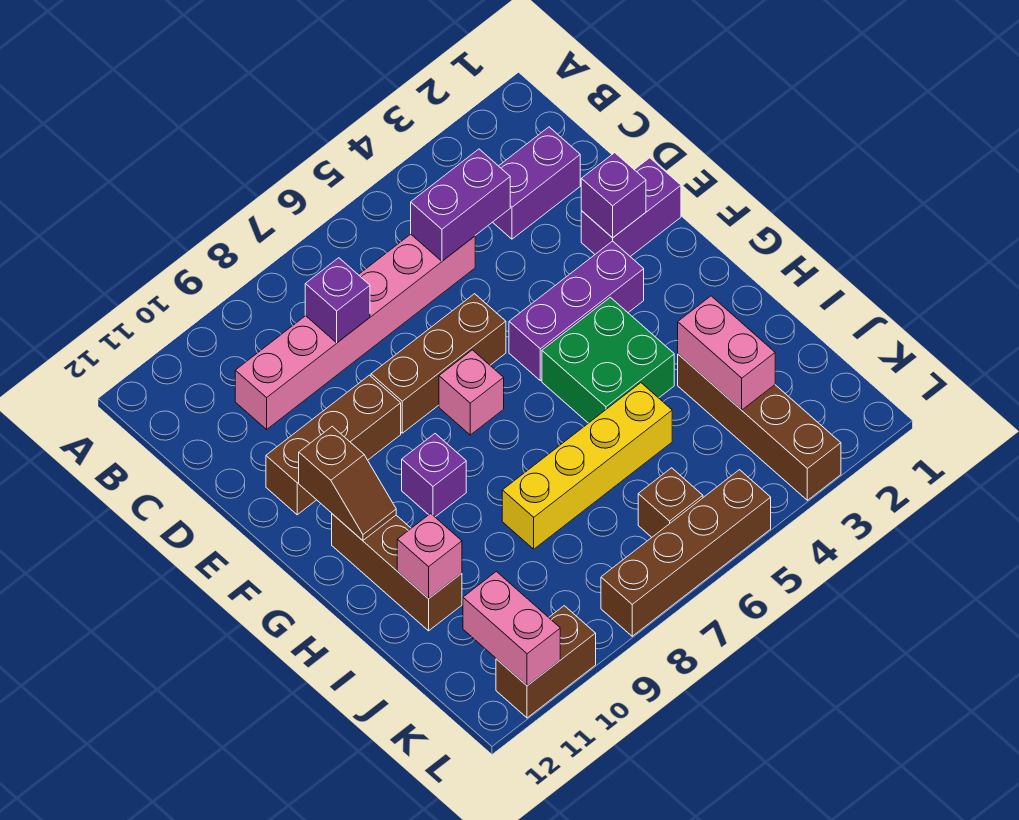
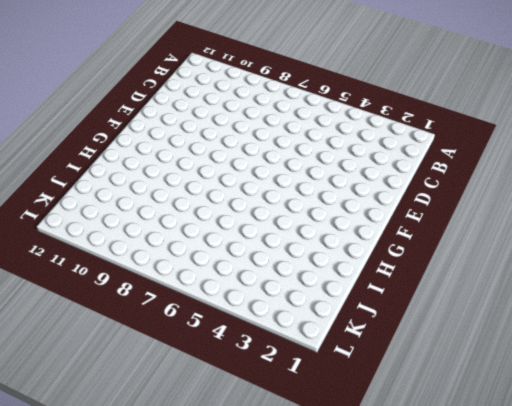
none -> purple 1x2 brick [493,127,580,239]
none -> pink 1x6 brick [235,234,475,429]
none -> purple 1x2 brick [581,158,681,256]

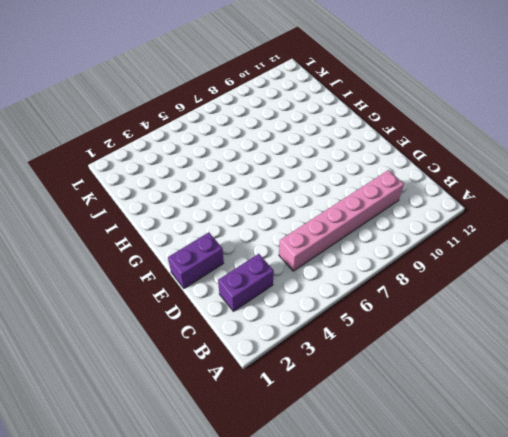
none -> brown 1x3 brick [371,294,506,433]
none -> brown 1x3 brick [266,375,401,515]
none -> purple 1x3 brick [509,241,644,381]

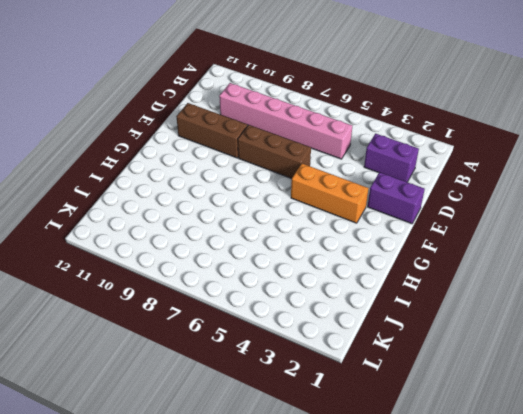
orange 1x3 brick [291,164,369,223] -> purple 1x3 brick [509,241,644,381]
none -> pink 1x1 brick [439,350,504,435]
none -> green 2x2 brick [542,297,674,423]
none -> purple 1x1 brick [402,434,466,517]

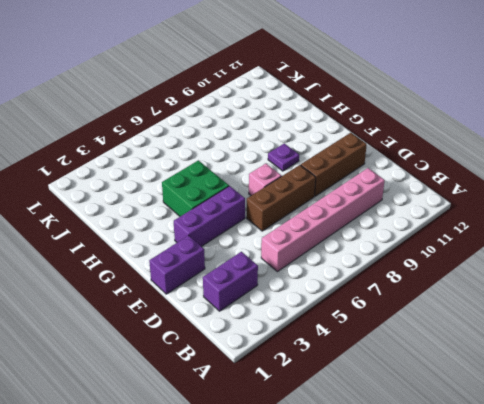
purple 1x1 plate [268,143,299,171] -> purple 1x1 brick [402,434,466,517]
none -> brown 1x3 brick [332,514,462,631]
none -> brown 1x4 brick [678,354,841,500]
none -> yellow 1x4 brick [502,383,672,549]

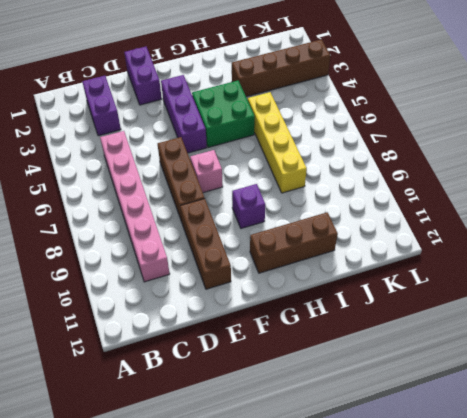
none -> brown 1x1 brick [638,468,703,537]
none -> brown 1x4 brick [601,470,771,636]
none -> brown 1x2 brick [496,606,596,718]

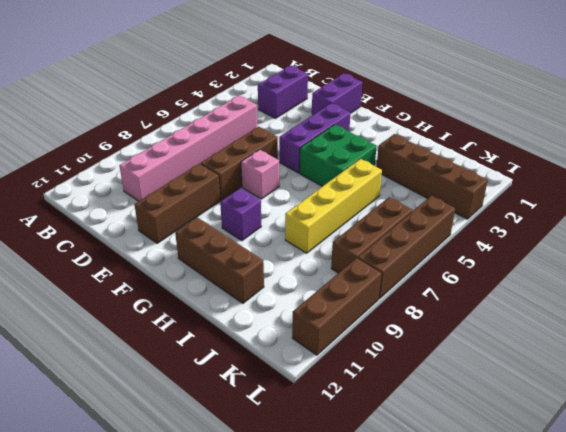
brown 1x3 brick [331,197,413,273] -> brown 1x1 brick [638,468,703,537]
brown 1x3 brick [292,258,382,355] -> brown 1x2 brick [496,606,596,718]
none -> purple 1x2 brick [411,149,510,261]
none -> purple 1x1 brick [305,258,370,343]
none -> purple 1x1 brick [581,153,646,238]

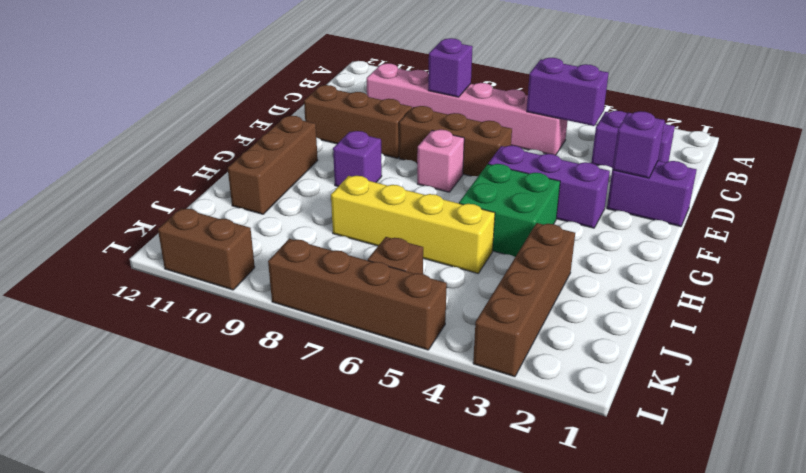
none -> brown 1x2 slope [299,426,396,540]
none -> pink 1x2 brick [678,296,775,410]
none -> pink 1x1 brick [397,513,462,599]

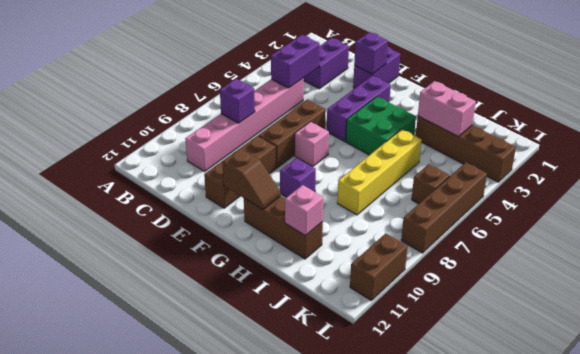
none -> pink 1x2 brick [463,572,560,686]

